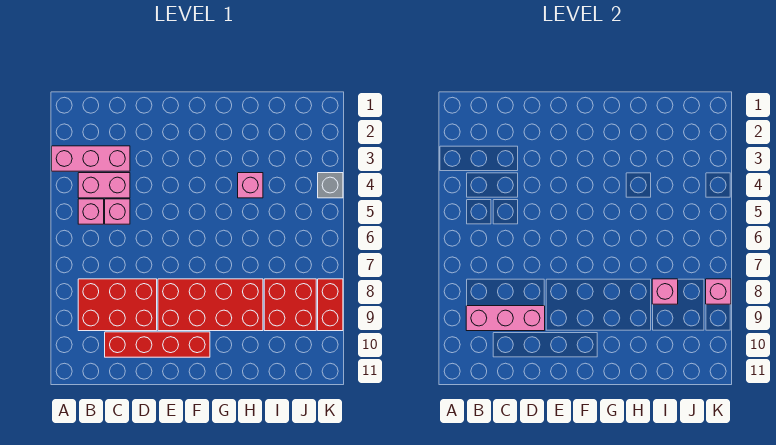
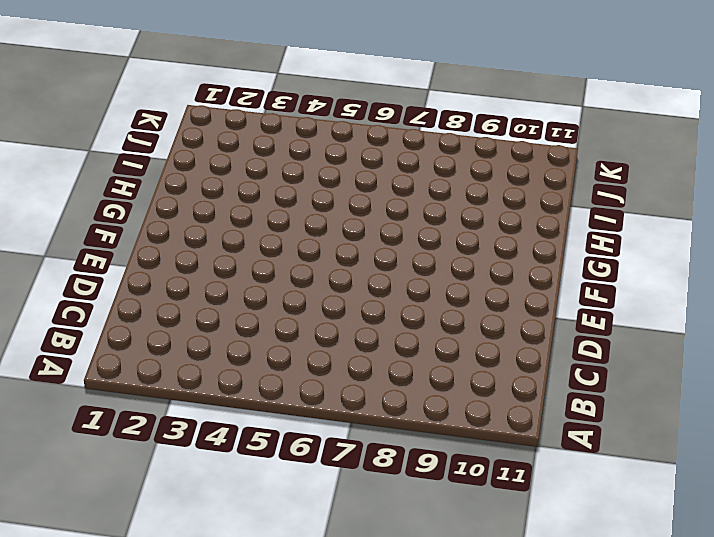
none -> pink 1x3 brick [52,146,130,171]
none -> pink 1x2 brick [78,173,130,198]
none -> pink 1x1 brick [78,199,104,224]

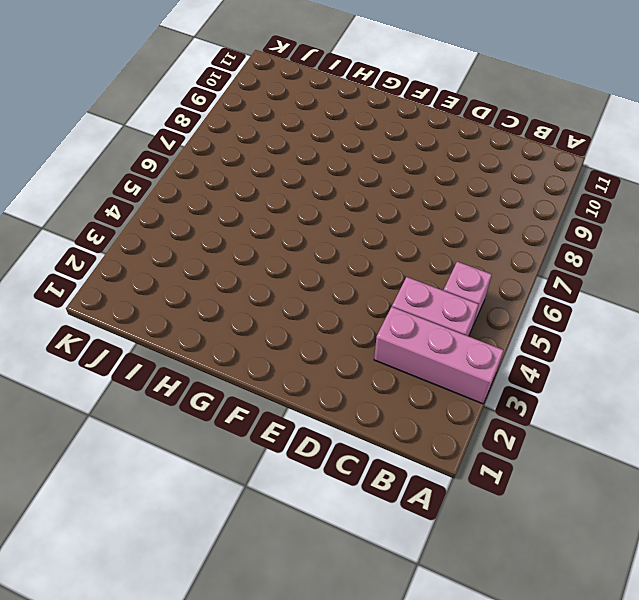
none -> red 2x3 brick [78,279,157,331]
none -> pink 1x1 brick [105,199,130,224]
none -> red 1x4 brick [105,332,210,357]

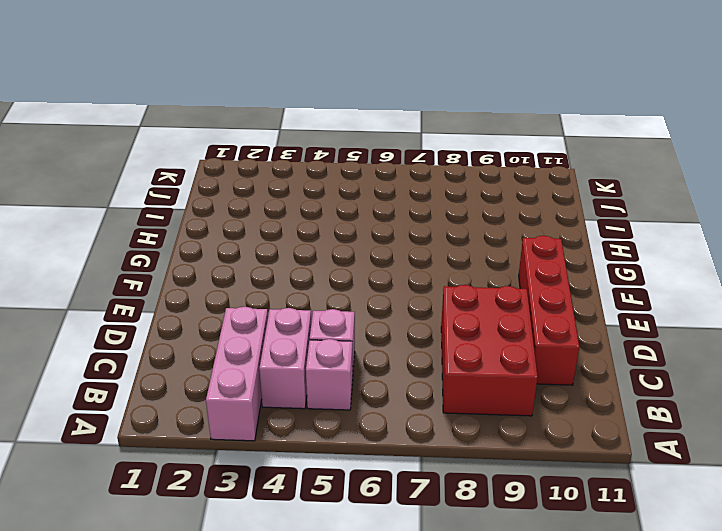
none -> red 2x4 brick [158,279,263,331]
none -> pink 1x1 brick [238,173,263,198]
none -> red 2x2 brick [264,279,316,331]

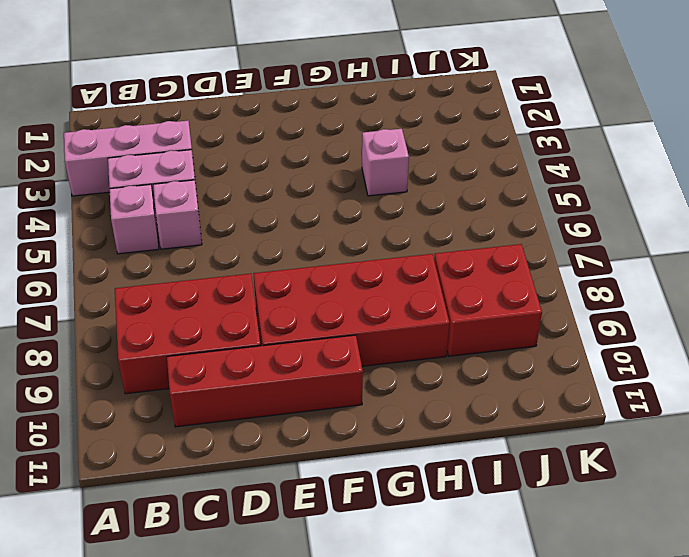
none -> grey 1x1 brick [318,173,343,198]
none -> red 1x2 brick [318,279,343,331]
none -> pink 1x3 brick [466,306,545,331]

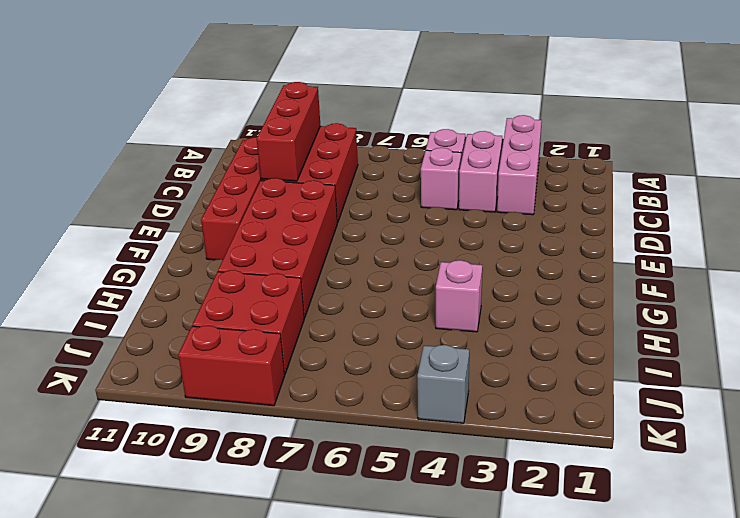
red 1x3 brick [257,82,320,181] -> pink 1x3 brick [466,306,545,331]
none -> pink 1x1 brick [652,279,678,304]
none -> pink 1x1 brick [706,279,731,304]

